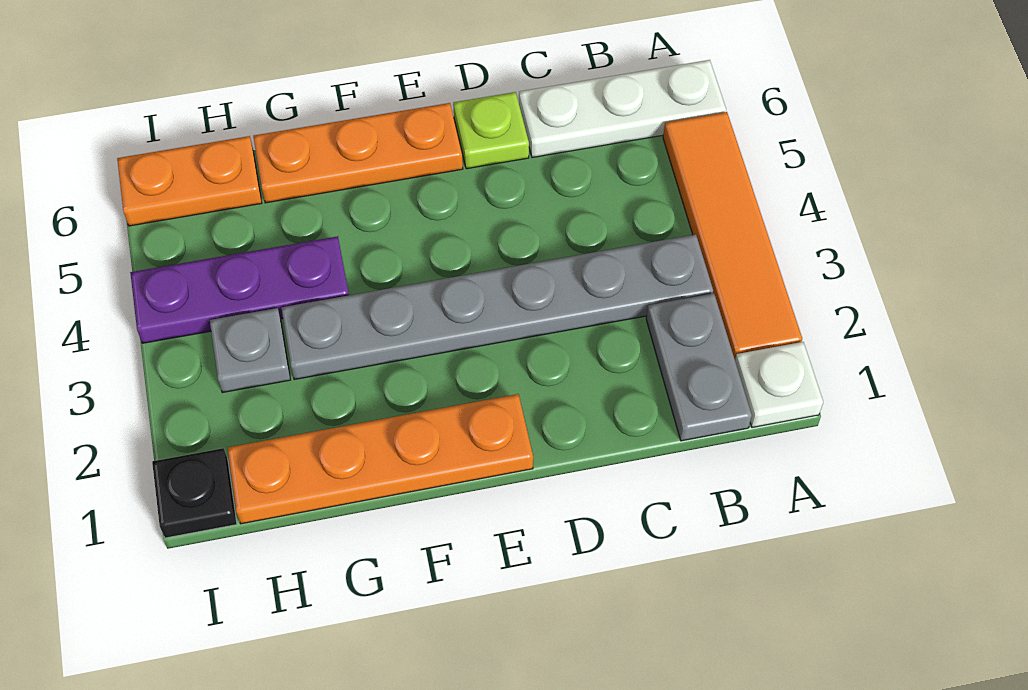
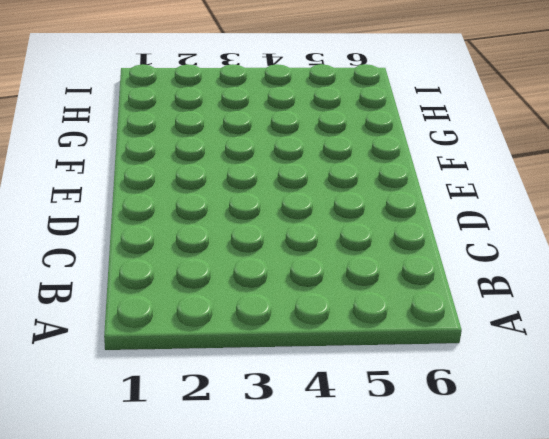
none -> white 1x1 plate [735,342,823,428]
none -> orange 1x4 tile [663,112,802,359]
none -> white 1x3 plate [519,60,726,158]

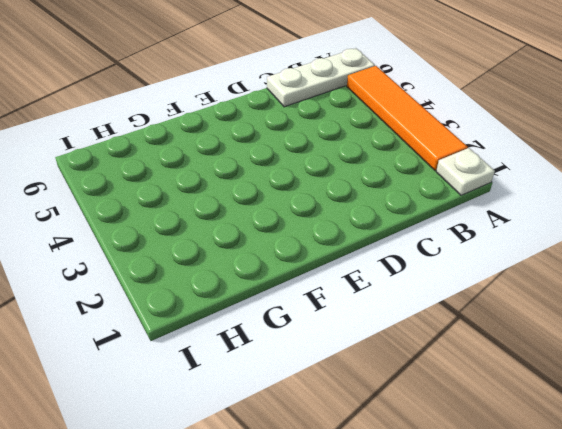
none -> grey 1x2 plate [646,293,752,441]
none -> grey 1x6 plate [282,234,713,380]
none -> lime 1x1 plate [453,92,529,169]

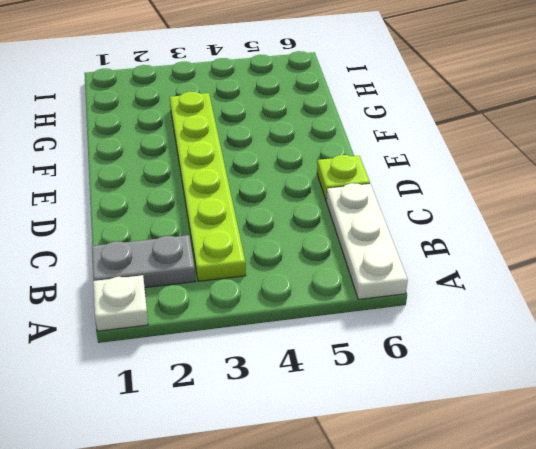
lime 1x6 plate [170,92,246,281] -> grey 1x6 plate [282,234,713,380]
none -> orange 1x4 tile [663,112,802,359]
none -> orange 1x4 plate [228,394,533,524]
none -> orange 1x3 plate [253,103,463,203]

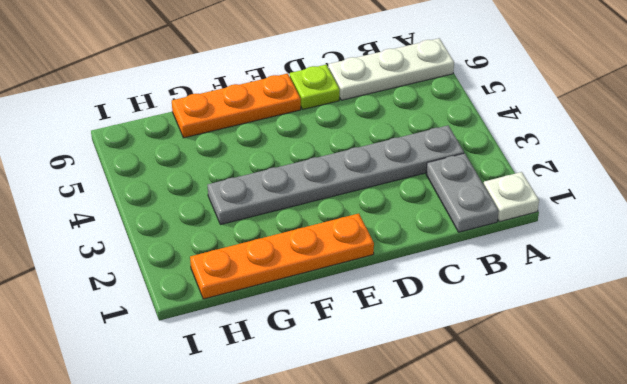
none -> orange 1x4 tile [663,112,802,359]
none -> purple 1x3 plate [130,236,349,343]
none -> grey 1x1 plate [210,308,291,393]

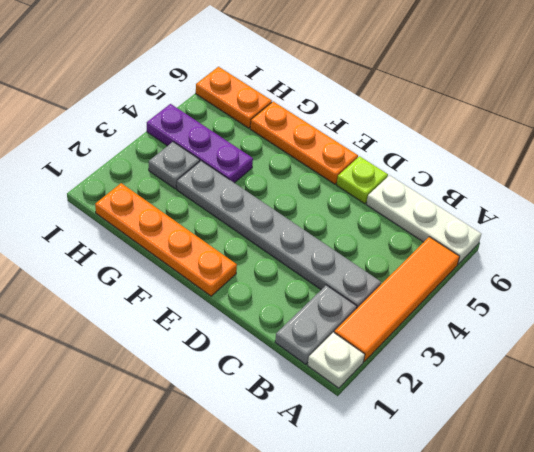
none -> black 1x1 plate [152,448,237,538]

